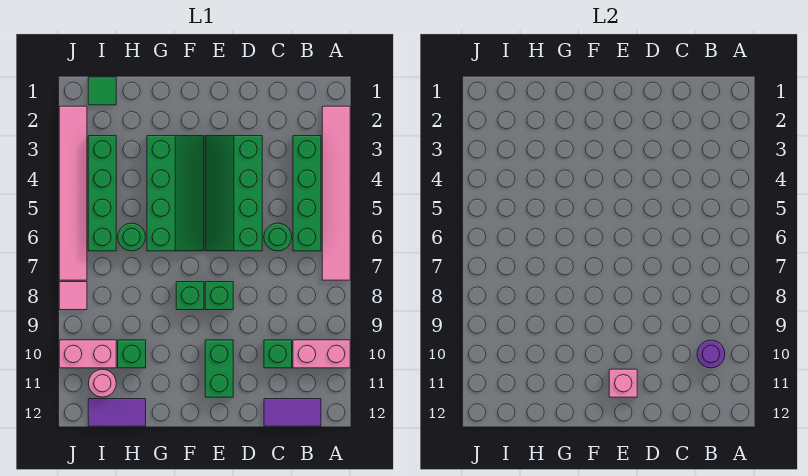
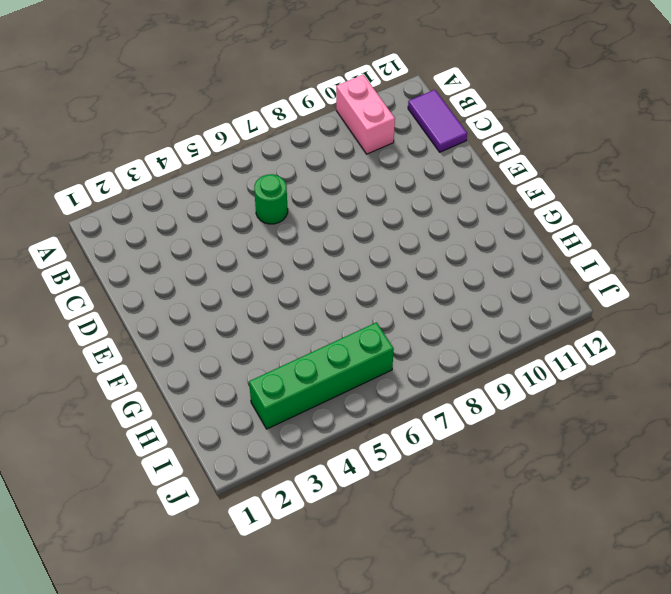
none -> pink 1x6 tile [322,106,350,280]
none -> green 1x4 brick [293,136,321,251]
none -> green 1x1 brick [264,340,292,368]

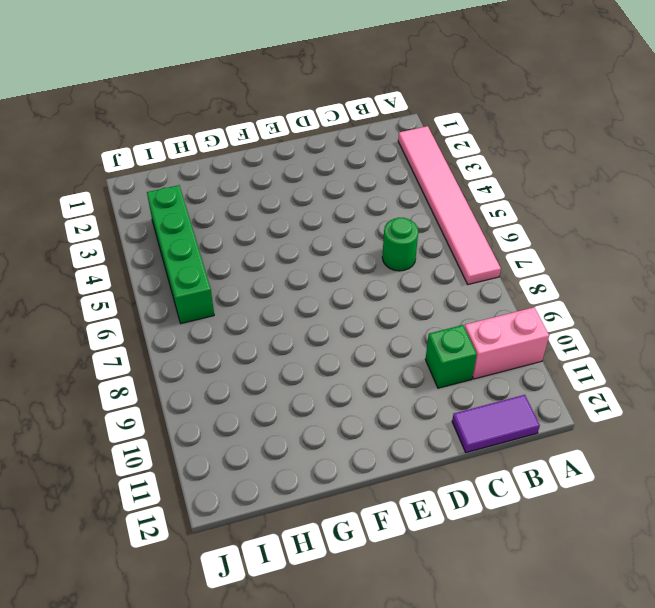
none -> green 1x4 brick [293,136,321,251]
none -> green 2x4 slope [205,136,262,251]
none -> green 1x1 brick [205,282,233,310]

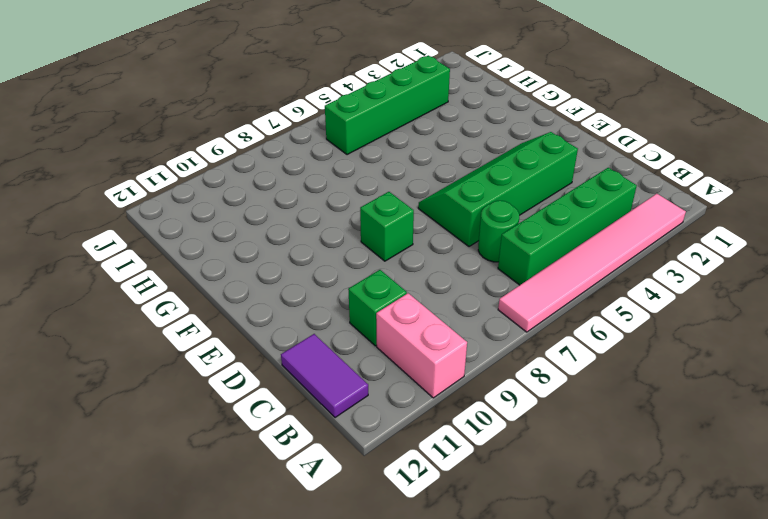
none -> green 1x2 brick [205,340,233,397]
none -> green 2x4 slope [147,136,204,251]
none -> green 1x1 brick [176,282,204,310]

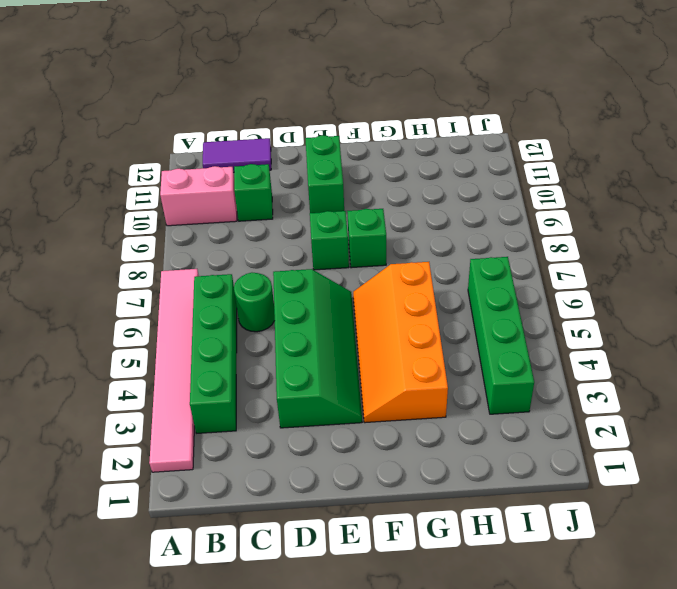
orange 2x4 slope [353,262,448,423] -> green 2x4 slope [147,136,204,251]
none -> green 1x1 round brick [118,223,145,251]
none -> green 1x1 brick [118,340,146,368]
none -> purple 1x2 tile [88,399,146,426]

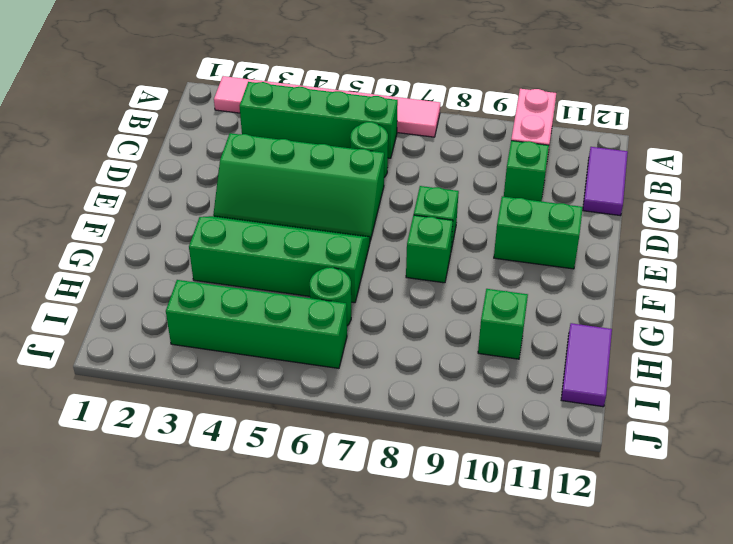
none -> green 1x1 tile [88,77,116,105]
none -> pink 1x2 brick [59,340,116,368]
none -> pink 1x1 round brick [89,369,116,397]

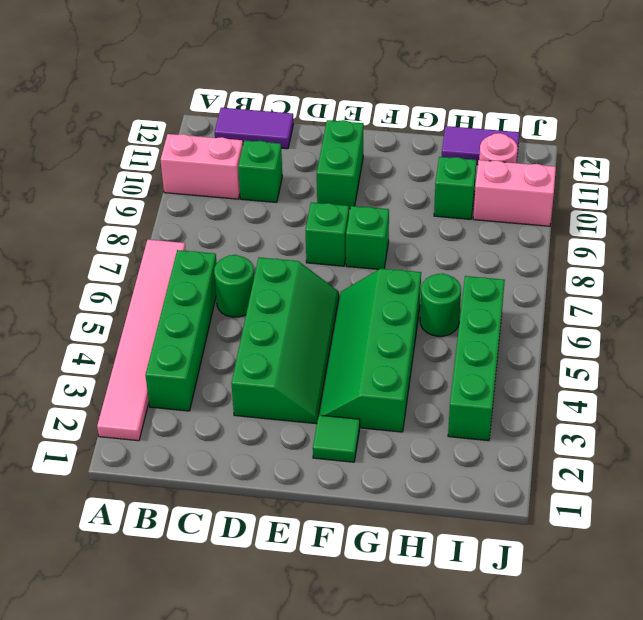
green 1x1 tile [313,415,360,462] -> green 1x1 tile moved to [88,77,116,105]
none -> pink 1x6 tile [59,106,87,280]
none -> pink 1x1 tile [59,282,87,310]
none -> purple 1x1 round brick [697,340,725,368]

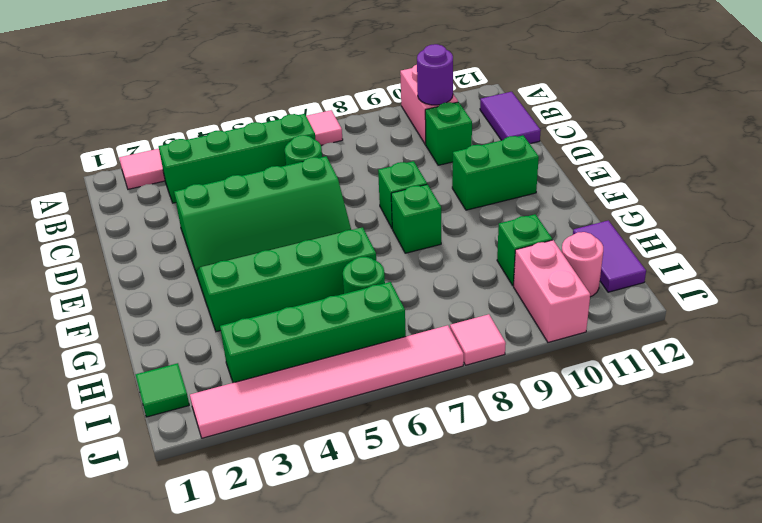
none -> pink 1x1 brick [609,369,637,397]

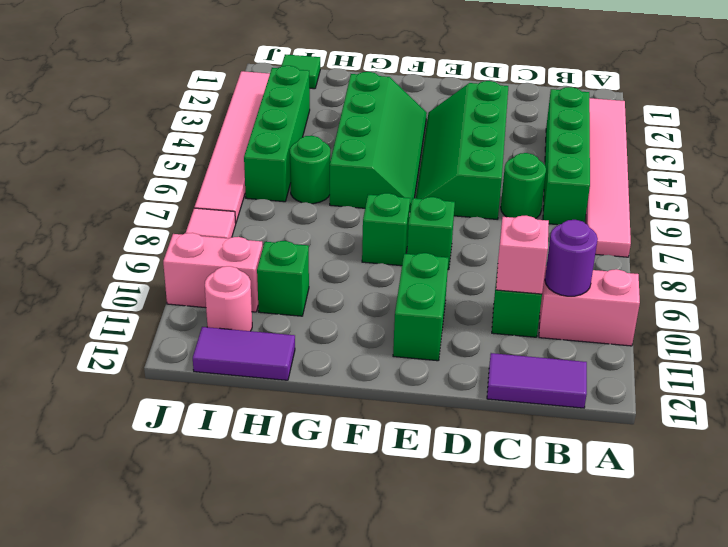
pink 1x1 brick [496,216,549,294] -> pink 1x1 brick moved to [609,369,637,397]

